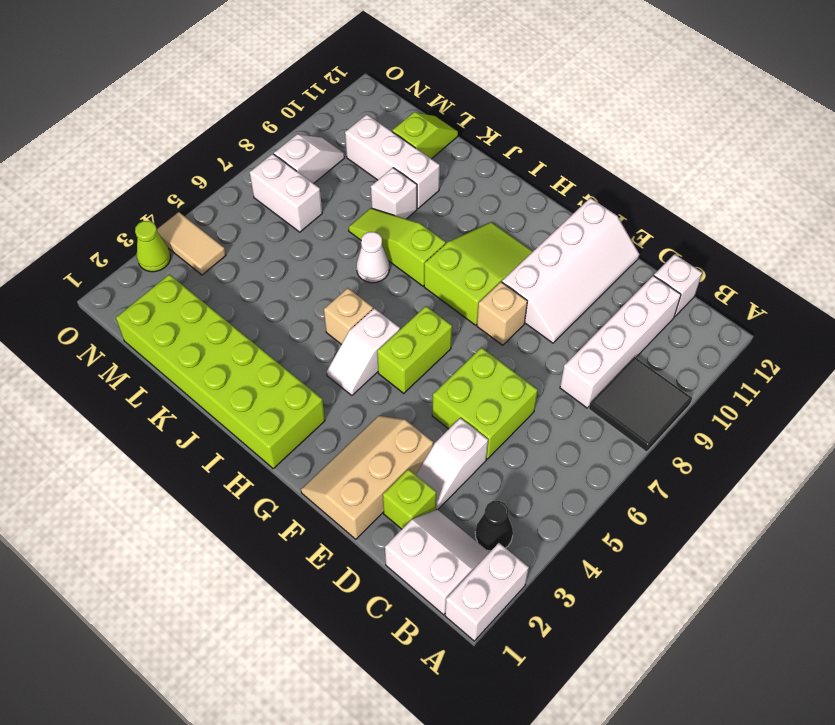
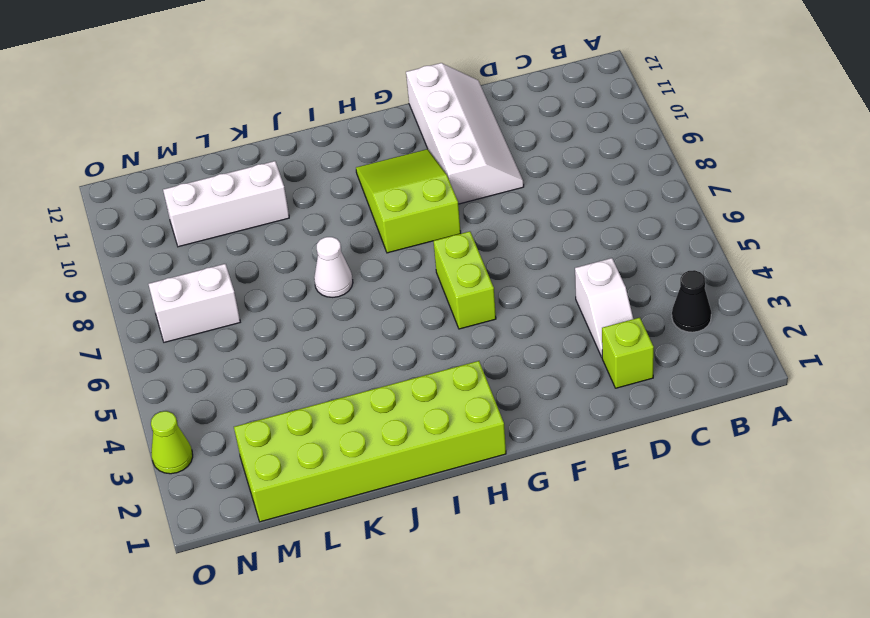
none -> white 1x2 brick [445,543,529,641]
none -> black 2x2 tile [589,357,692,452]
none -> white 2x2 slope [385,509,490,615]

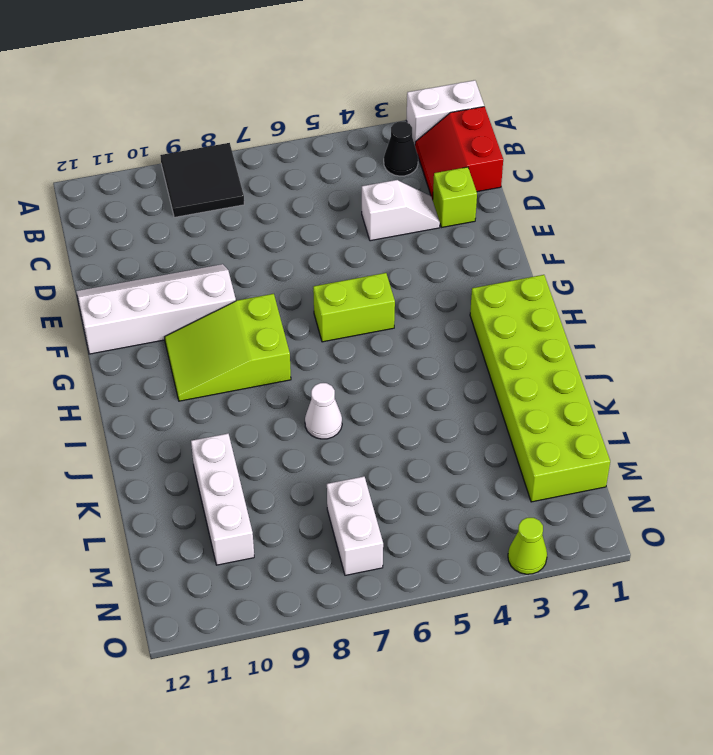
red 2x2 slope [415,107,503,200] -> white 2x2 slope [385,509,490,615]
none -> white 1x4 brick [560,276,681,408]
none -> white 1x1 brick [654,254,702,317]
none -> lime 2x2 brick [432,348,538,459]

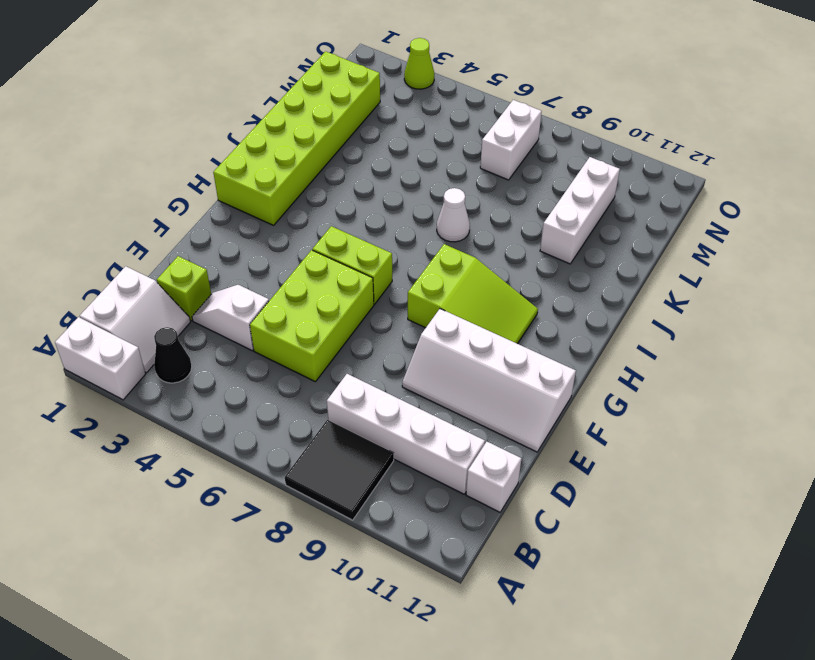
lime 2x3 brick [250,250,374,382] -> lime 2x2 brick [432,348,538,459]
none -> tan 2x3 slope [301,416,433,539]
none -> tan 1x1 brick [477,282,527,345]
none -> white 1x2 slope [327,308,400,395]

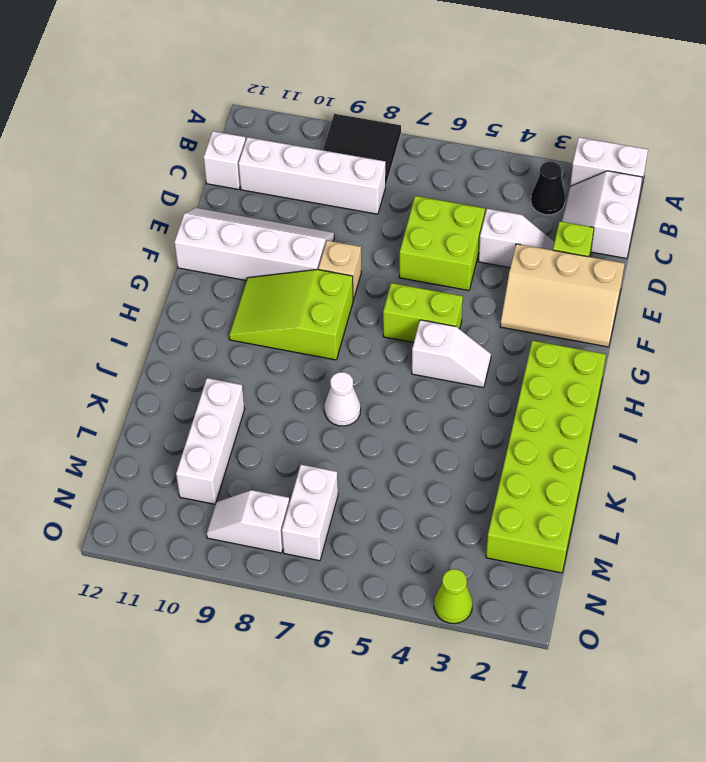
none -> tan 1x1 brick [324,288,373,344]
none -> lime 1x3 slope [349,208,446,286]
none -> white 1x1 brick [371,168,417,219]

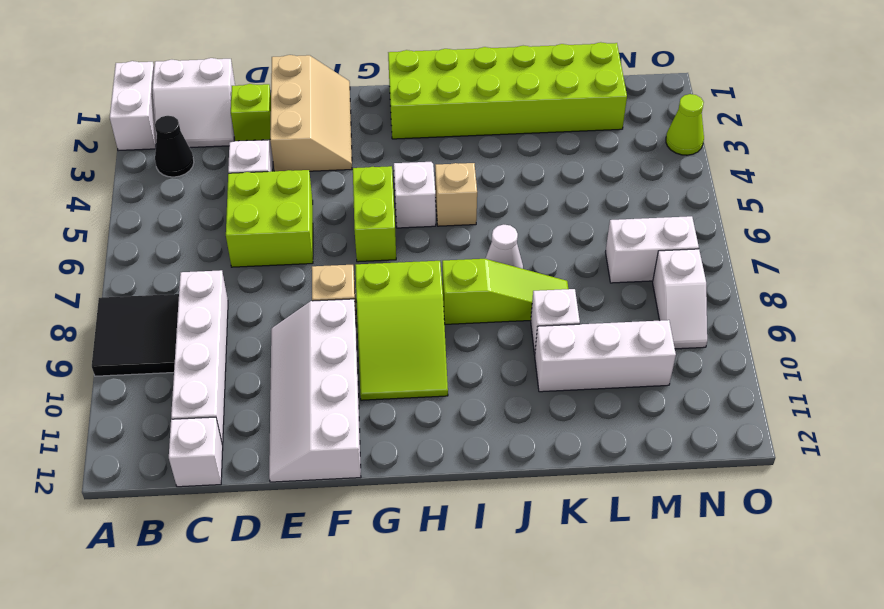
none -> lime 1x2 slope [392,112,458,159]
none -> tan 1x2 tile [157,212,226,275]

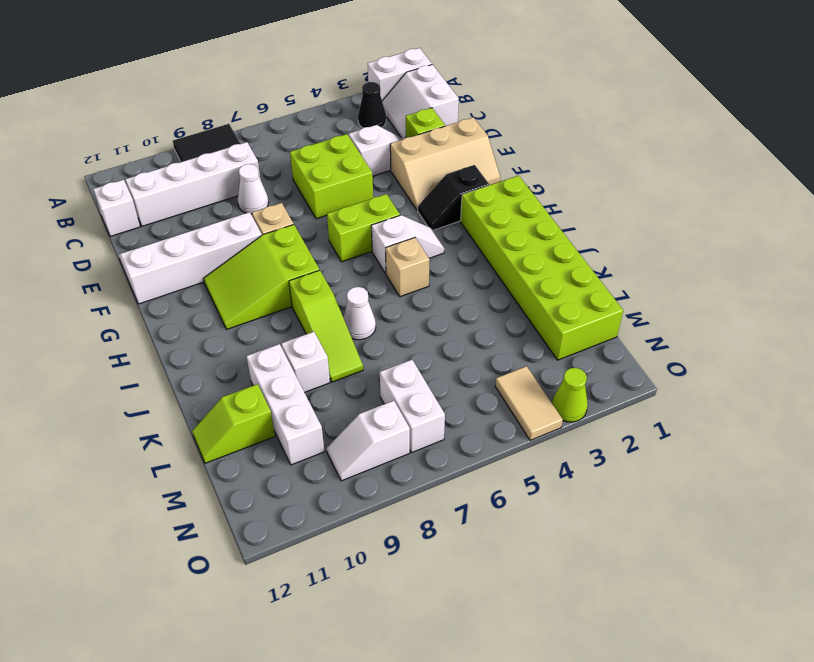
white 1x1 cone [238,164,269,214] -> none
black 1x2 slope [418,165,489,231] -> none

